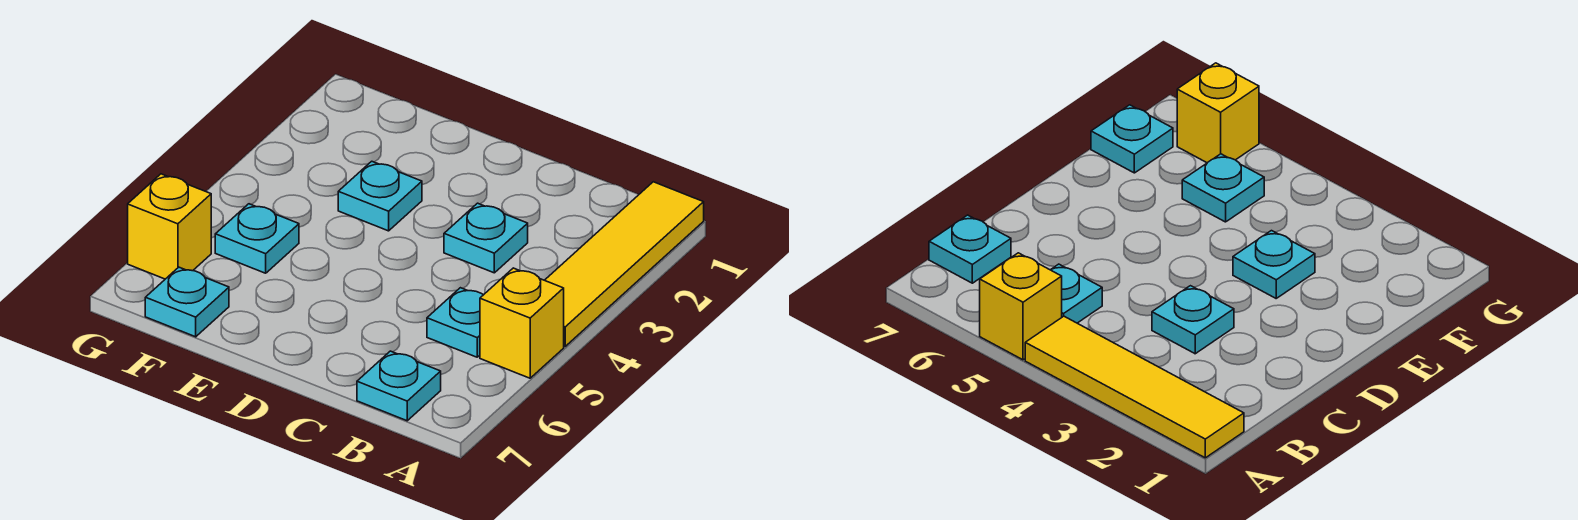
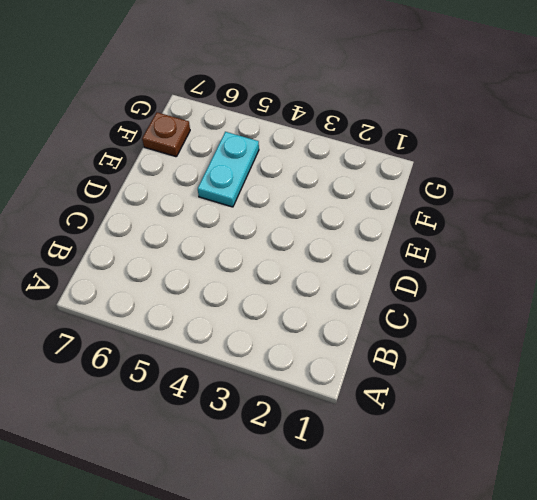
cyan 1x2 plate [198,132,259,207] -> cyan 1x1 plate [215,204,299,273]
brown 1x1 plate [142,112,190,157] -> cyan 1x1 plate [145,267,229,337]
none -> yellow 1x4 tile [545,182,704,346]
none -> yellow 1x1 brick [480,268,564,378]

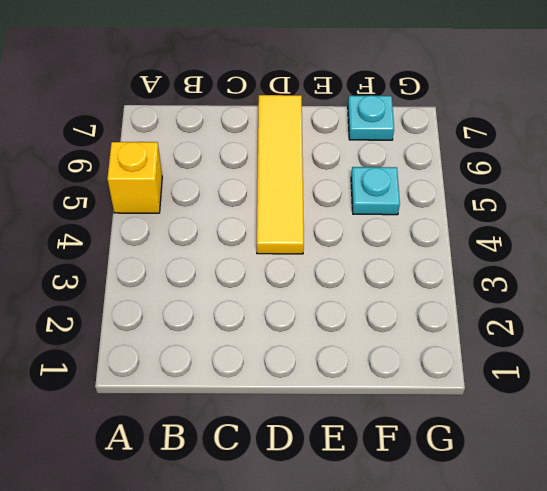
yellow 1x4 tile [257,95,304,254] -> yellow 1x4 tile moved to [545,182,704,346]
none -> cyan 1x1 plate [427,288,483,357]
none -> cyan 1x1 plate [357,351,441,421]

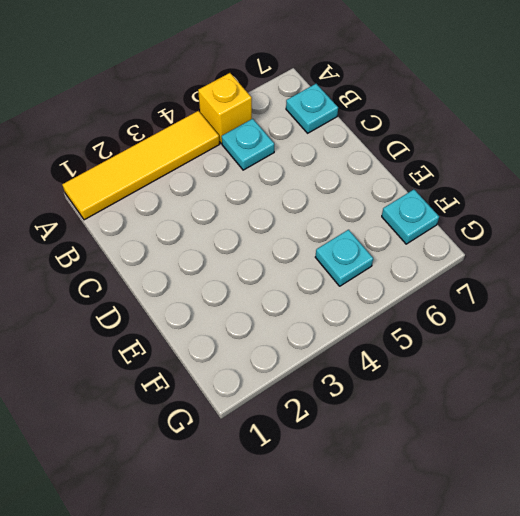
none -> cyan 1x1 plate [444,203,528,273]
none -> cyan 1x1 plate [338,161,422,231]

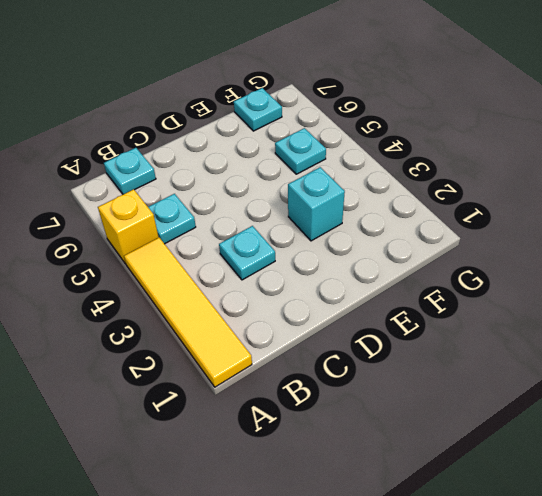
cyan 1x1 brick [288,167,345,241] -> cyan 1x1 plate [338,161,422,231]
none -> yellow 1x1 brick [128,174,211,279]

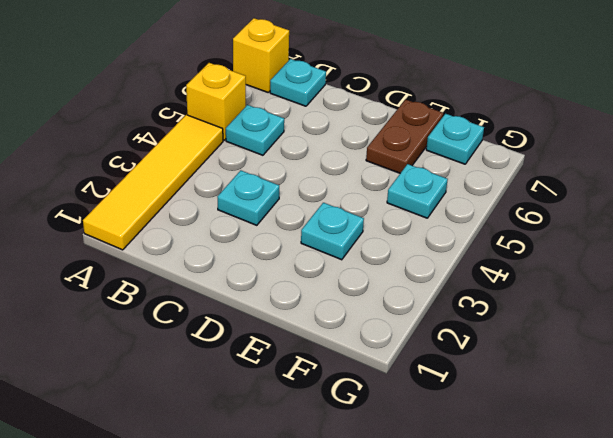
yellow 1x1 brick [233,18,289,92] -> yellow 1x1 brick moved to [128,174,211,279]
brown 1x2 plate [366,100,443,173] -> none

